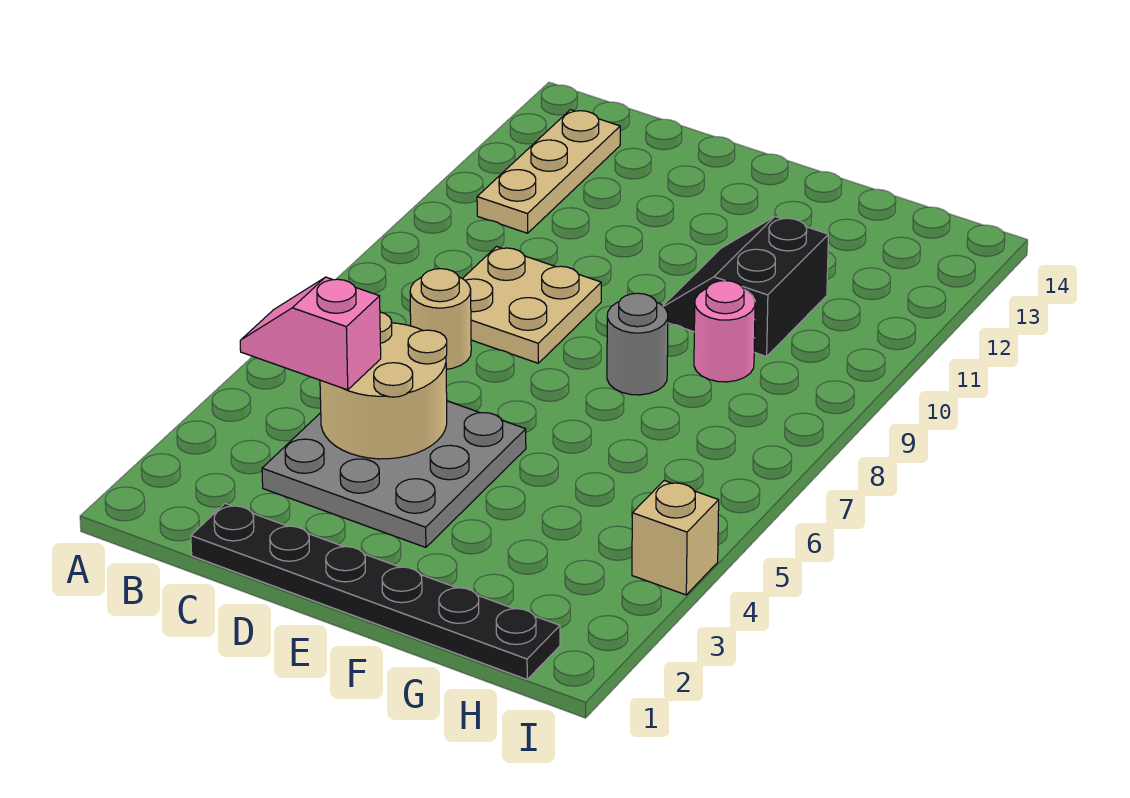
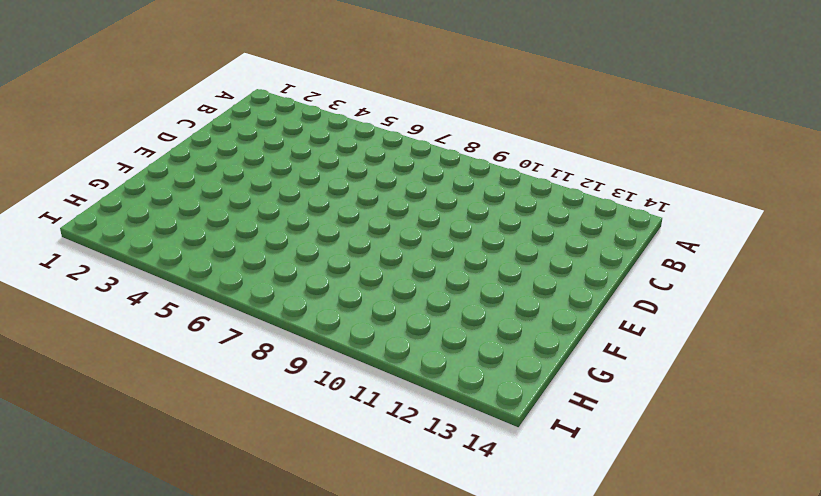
none -> tan 1x3 plate [477,110,620,233]
none -> black 1x6 plate [191,503,560,679]

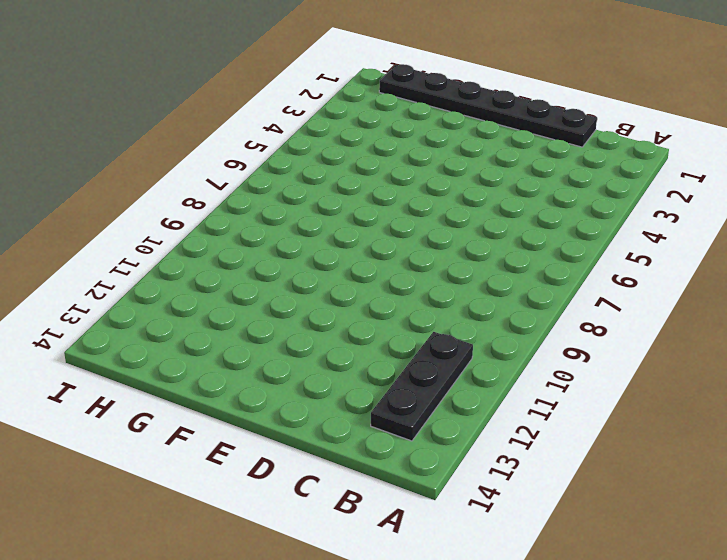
black 1x3 plate [371,332,473,441] -> tan 1x3 plate [477,110,620,233]
none -> grey 3x3 plate [262,401,526,547]
none -> tan 1x1 round brick [410,269,471,369]

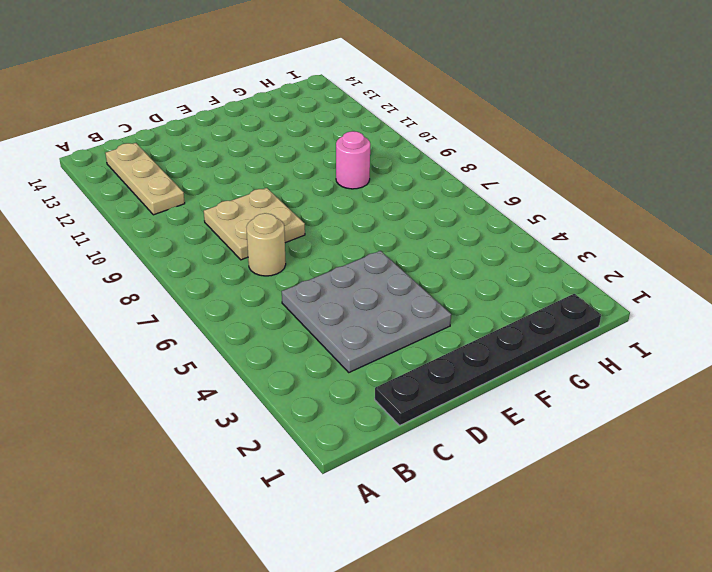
none -> grey 1x1 round brick [607,293,668,395]
none -> black 2x2 slope [663,217,828,356]

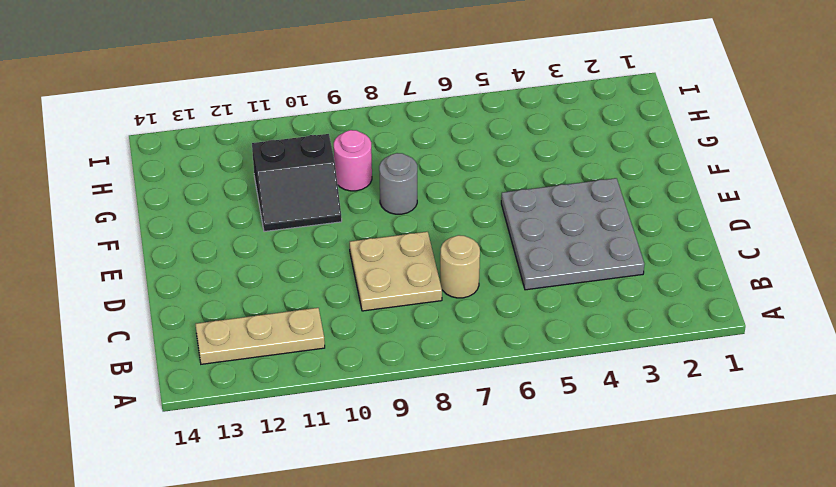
none -> black 1x6 plate [191,503,560,679]
none -> tan 1x1 brick [632,480,719,595]

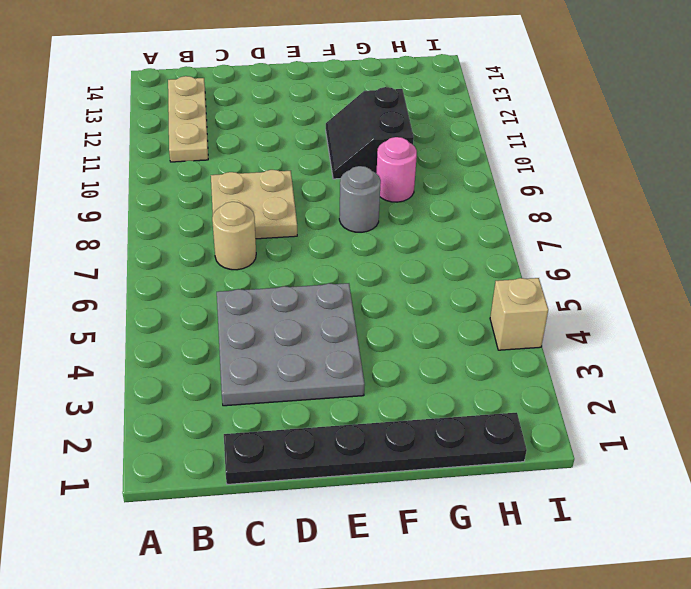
none -> tan 2x2 round brick [320,312,447,459]
none -> pink 1x2 slope [240,277,381,390]

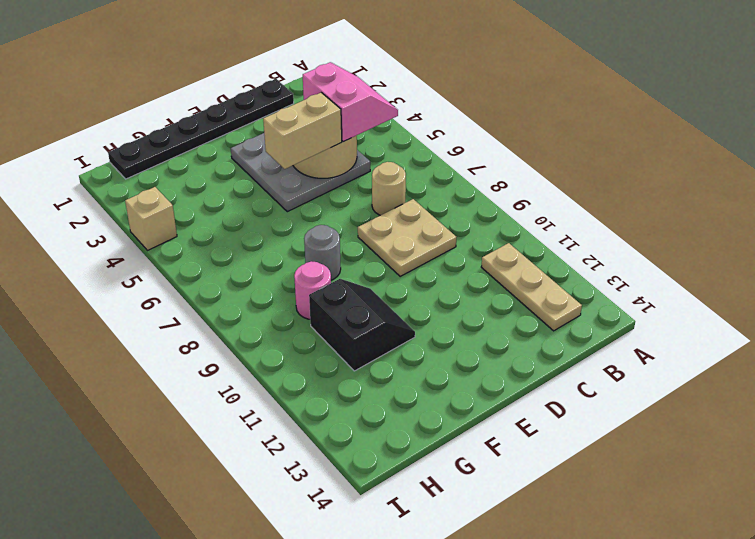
pink 2x2 slope [303,62,398,142] -> pink 1x2 slope [240,277,381,390]
tan 1x2 brick [263,93,342,169] -> none

